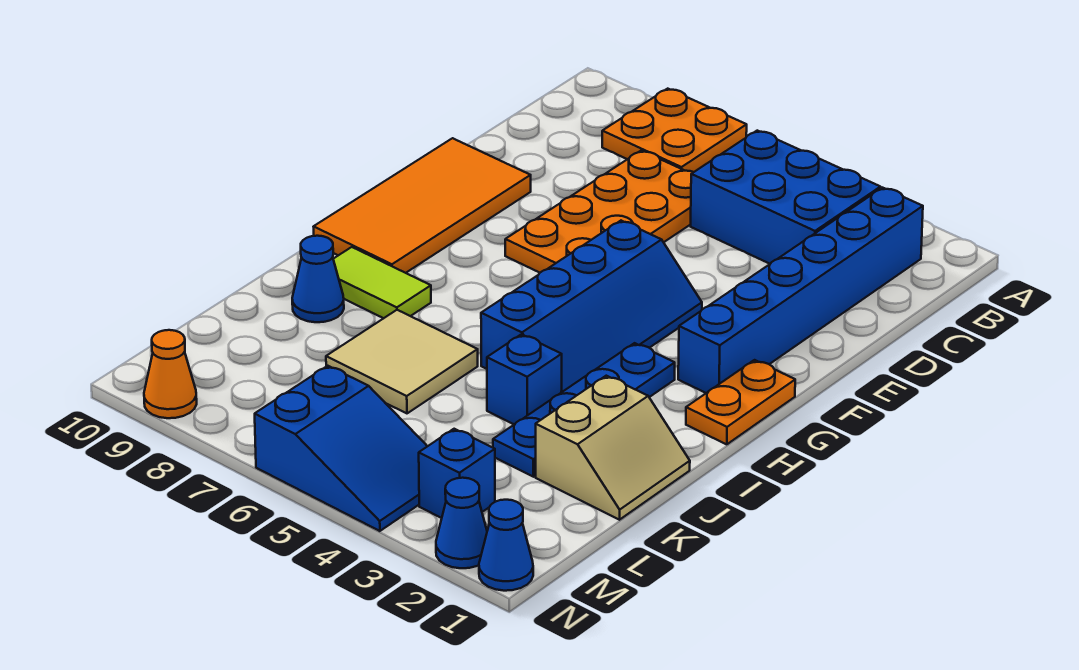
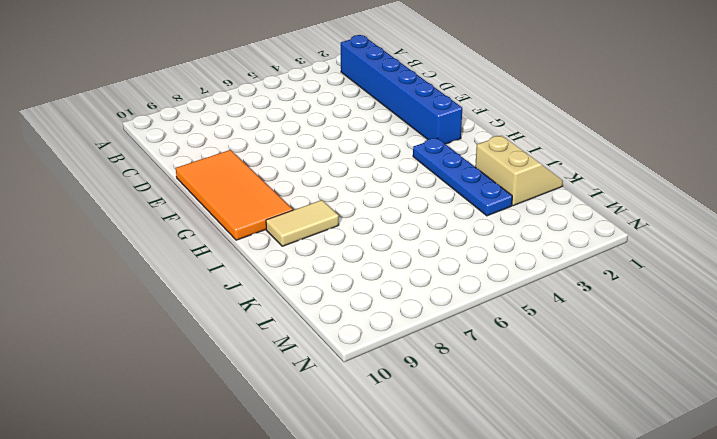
tan 1x2 tile [266,200,339,246] -> lime 1x2 tile [333,247,431,318]
none -> orange 2x2 plate [602,89,747,172]
none -> blue 2x3 brick [691,131,880,264]
none -> orange 2x4 plate [505,151,693,273]

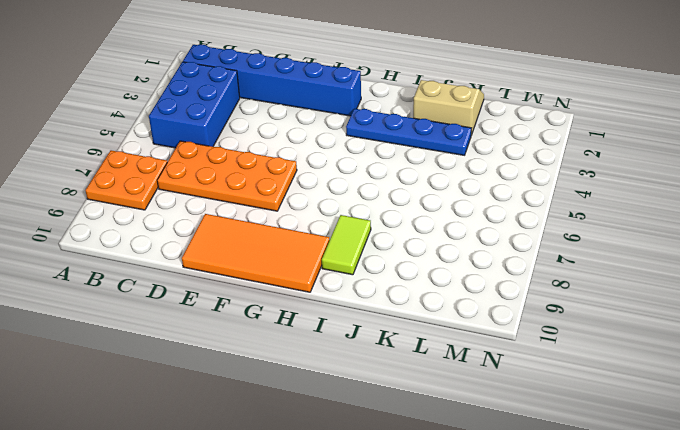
none -> blue 2x4 slope [481,221,702,392]
none -> orange 1x2 plate [686,360,795,444]
none -> blue 1x1 brick [487,334,562,424]

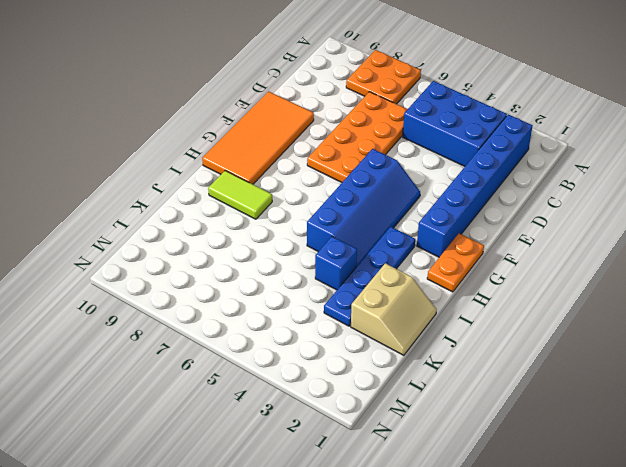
none -> tan 2x2 tile [326,310,478,413]
none -> blue 1x1 cone [292,236,344,322]
none -> blue 1x1 brick [419,429,495,518]

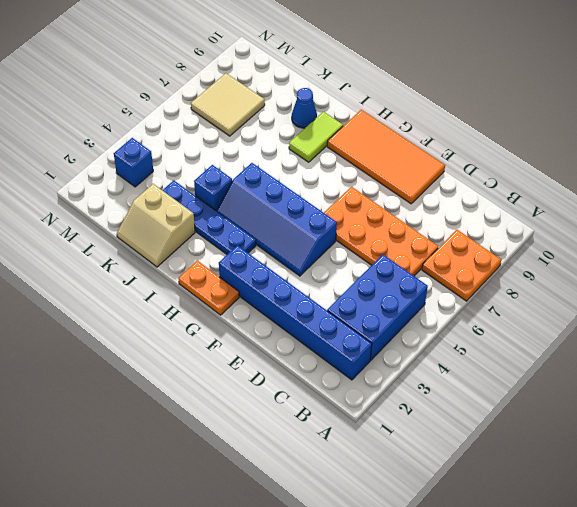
tan 2x2 tile [191,73,265,136] -> tan 2x2 tile moved to [326,310,478,413]
none -> blue 2x3 slope [255,366,427,531]
none -> blue 1x1 cone [479,500,533,591]
none -> blue 1x1 cone [436,478,487,568]

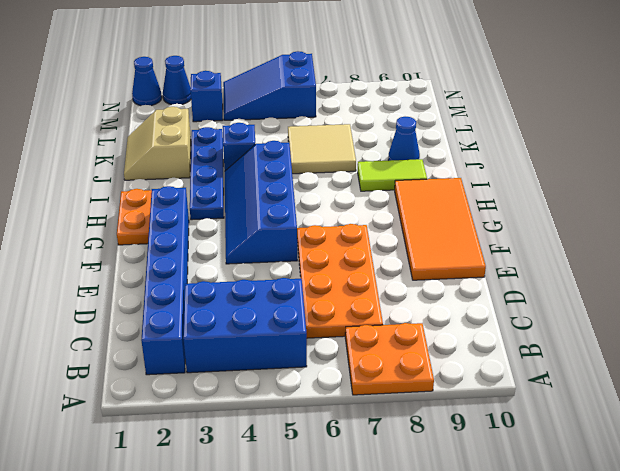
none -> orange 1x1 cone [144,330,197,418]

